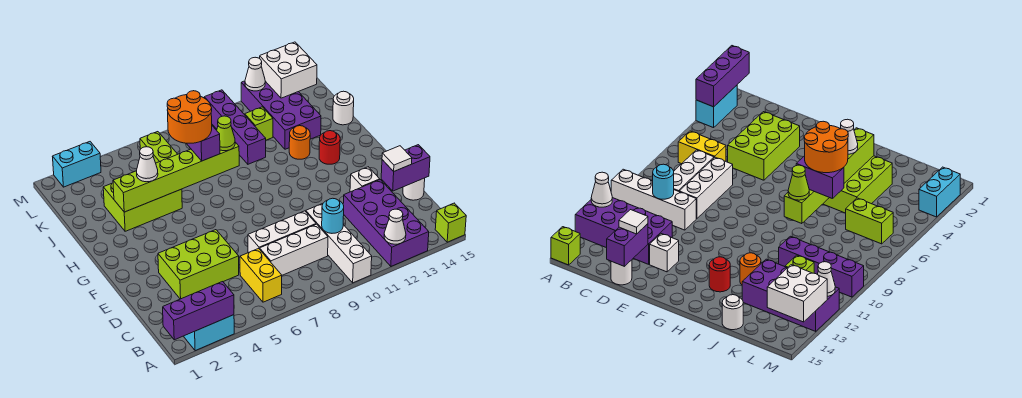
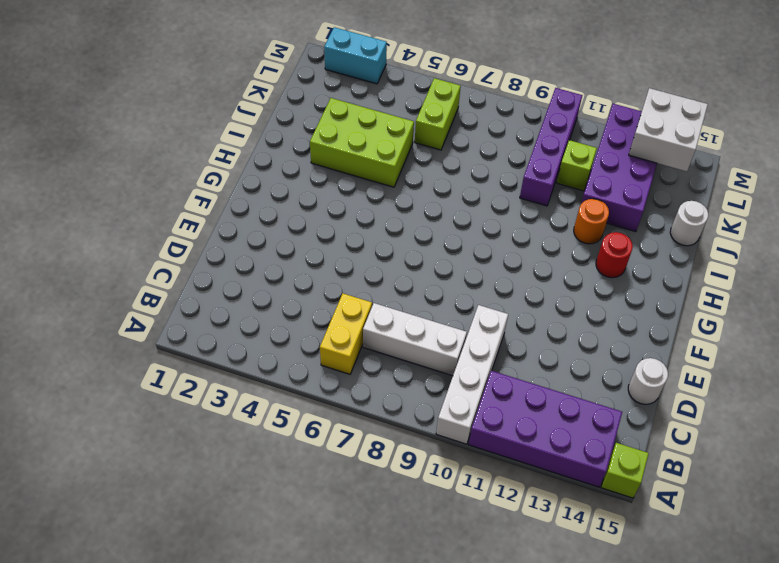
purple 2x4 brick [469,371,622,487] -> purple 2x4 brick turned to [343,180,429,266]
none -> cyan 1x2 brick [184,315,234,351]
none -> lime 2x3 brick [158,230,239,299]
none -> white 1x3 brick [248,211,316,253]
none -> white 1x1 brick [350,167,380,192]

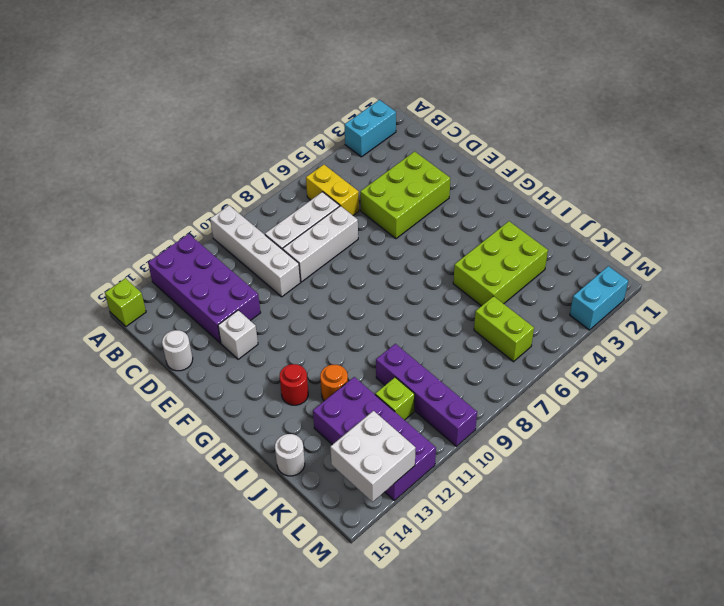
none -> purple 1x3 brick [163,282,234,340]
none -> white 1x1 cone [384,209,406,244]
none -> cyan 1x1 round brick [322,198,344,233]
none -> purple 1x2 brick [381,145,430,191]

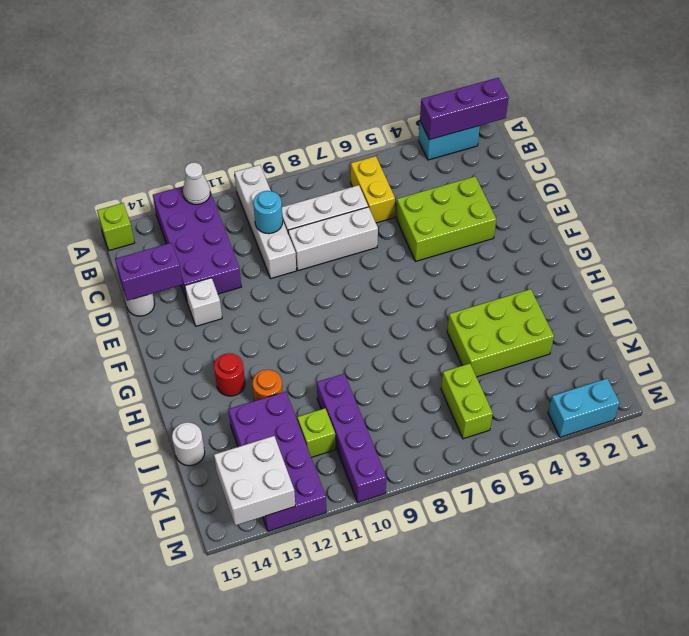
none -> lime 1x6 brick [113,142,239,212]
none -> white 1x1 cone [245,57,265,91]
none -> white 1x1 tile [382,146,412,171]
none -> white 1x1 cone [137,147,158,182]

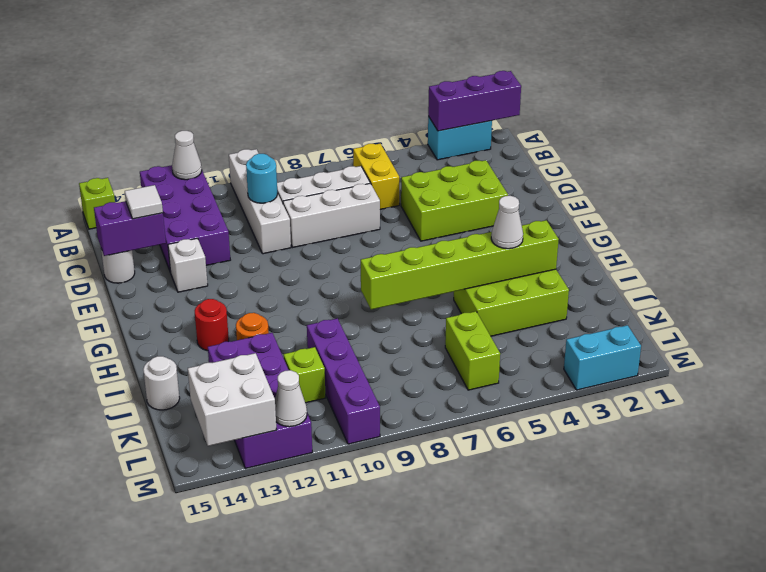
none -> purple 1x2 brick [186,126,220,161]
none -> lime 1x1 cone [217,116,235,151]
none -> orange 2x2 round brick [167,91,212,143]

